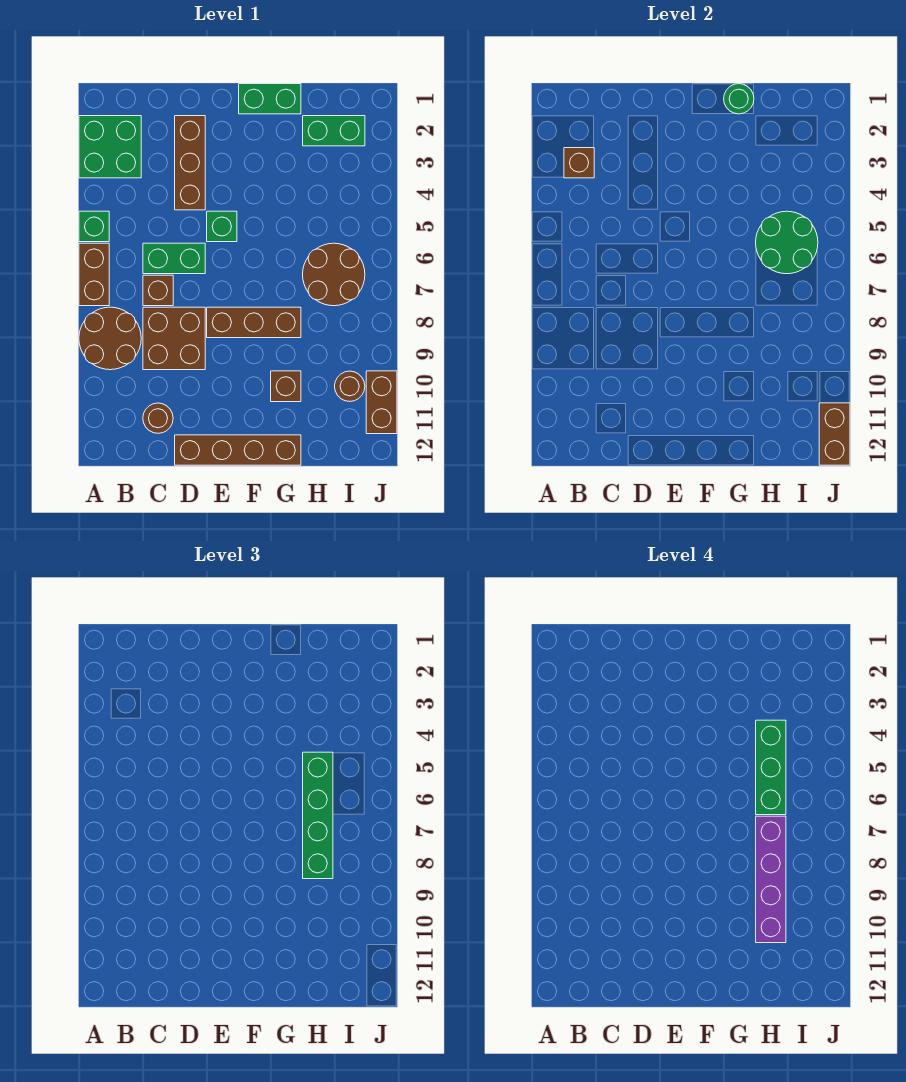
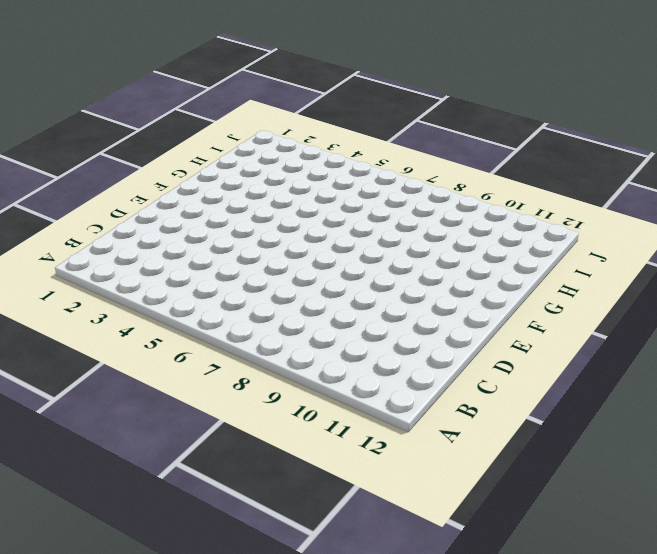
none -> green 2x2 brick [79,116,141,178]
none -> green 1x1 brick [79,211,109,242]
none -> brown 1x2 brick [79,243,109,306]

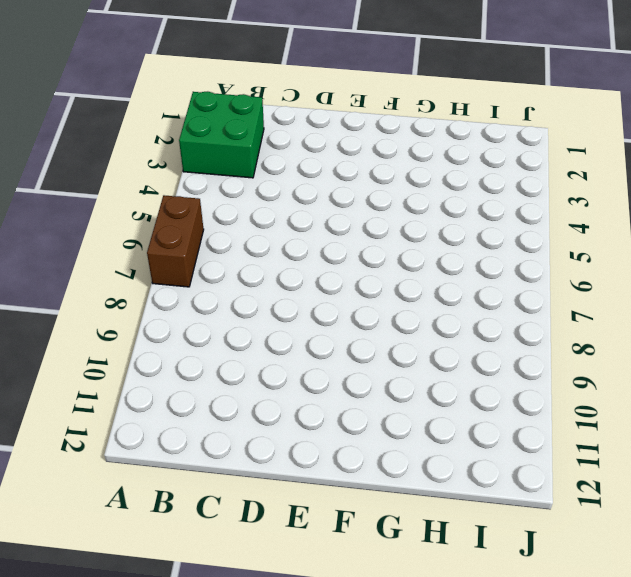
none -> green 1x1 brick [79,211,109,242]
none -> brown 2x2 round brick [79,307,141,370]
none -> green 1x2 brick [143,243,205,274]

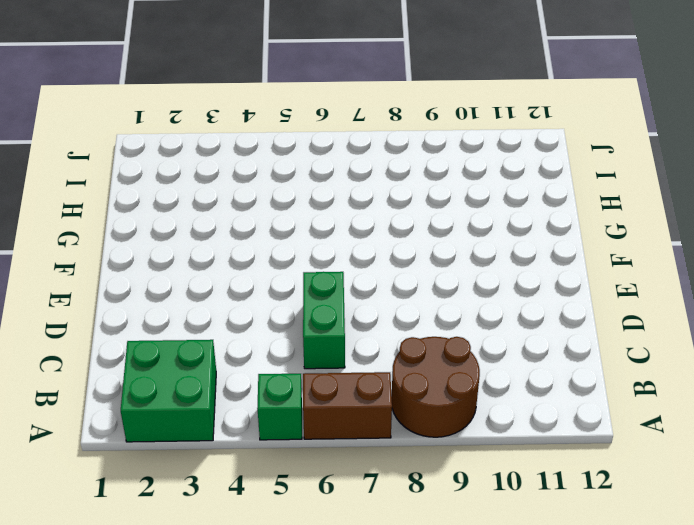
none -> brown 1x1 brick [143,275,173,306]
none -> brown 2x2 brick [143,307,205,370]
none -> brown 1x1 round brick [143,403,173,433]

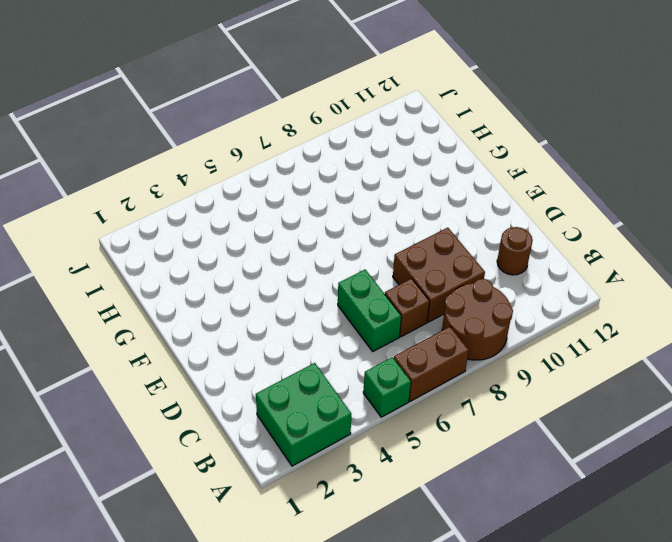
none -> brown 1x3 brick [175,116,205,210]
none -> brown 1x4 brick [175,435,301,465]
none -> green 1x1 brick [207,211,237,242]

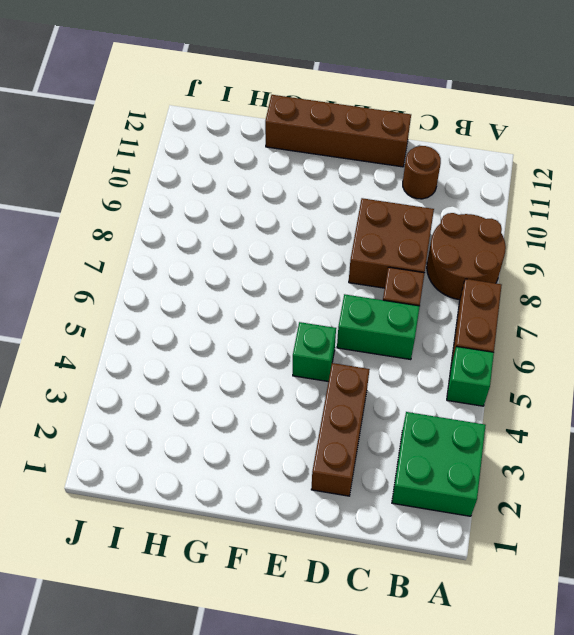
none -> brown 1x3 brick [207,307,301,338]
none -> green 1x2 brick [239,84,301,114]
none -> brown 1x1 brick [271,371,301,402]

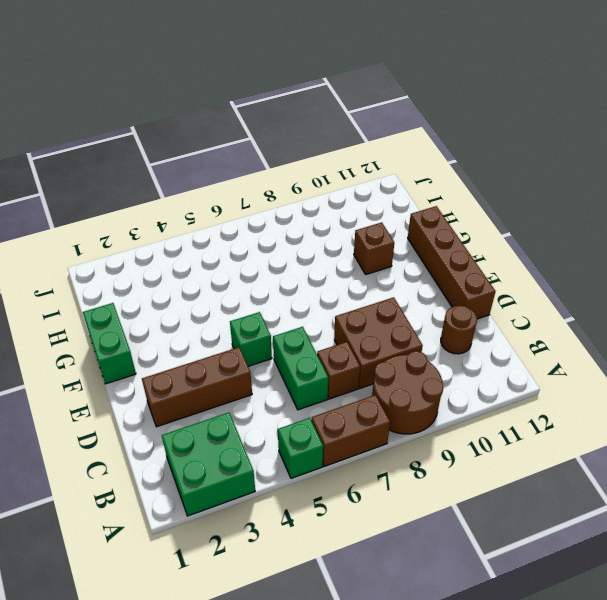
none -> brown 1x3 brick [207,307,301,338]
none -> green 1x2 brick [303,116,365,146]
none -> brown 2x2 round brick [303,243,365,306]

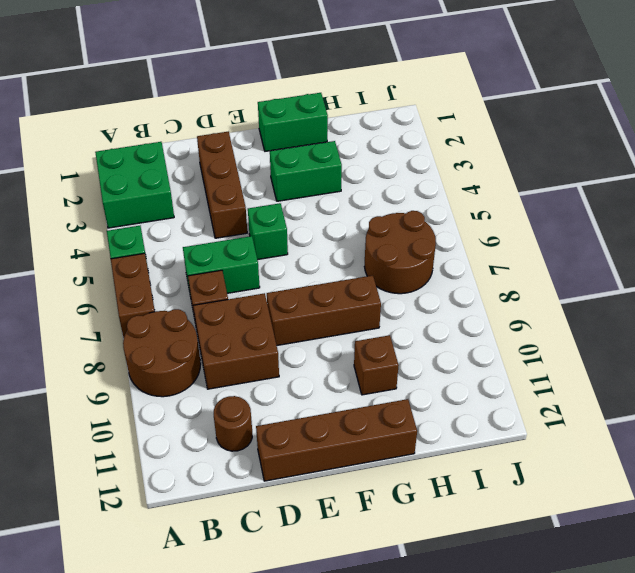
green 1x2 brick [270,141,342,201] -> green 1x2 brick moved to [303,116,365,146]
none -> brown 1x1 round brick [335,371,365,402]
none -> brown 1x2 brick [366,371,397,434]
none -> brown 1x1 brick [564,148,594,178]

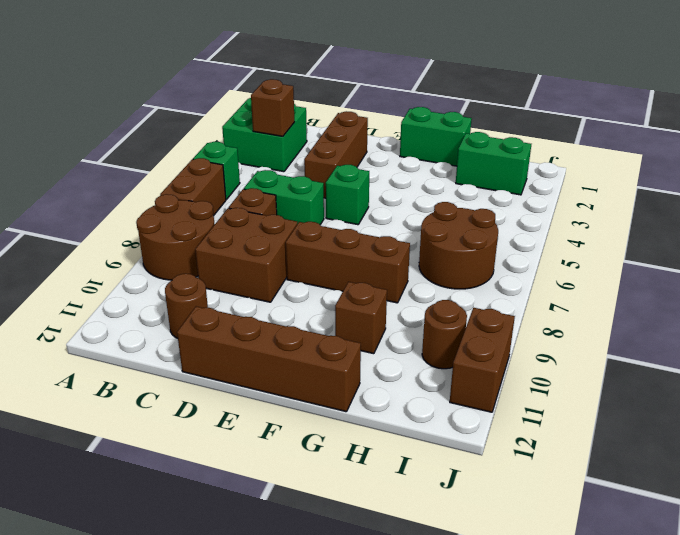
none -> green 1x1 round brick [724,84,754,114]
none -> green 2x2 round brick [756,211,818,274]
none -> brown 1x2 brick [819,403,850,465]

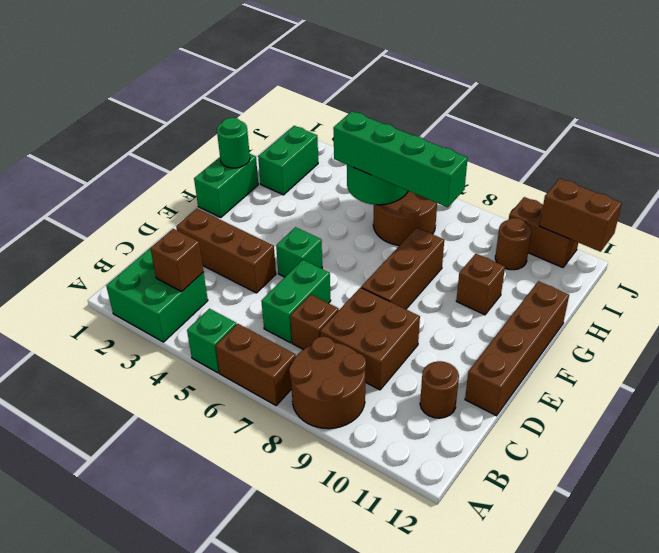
none -> green 1x3 brick [756,720,786,815]
none -> purple 1x4 brick [756,816,786,943]

